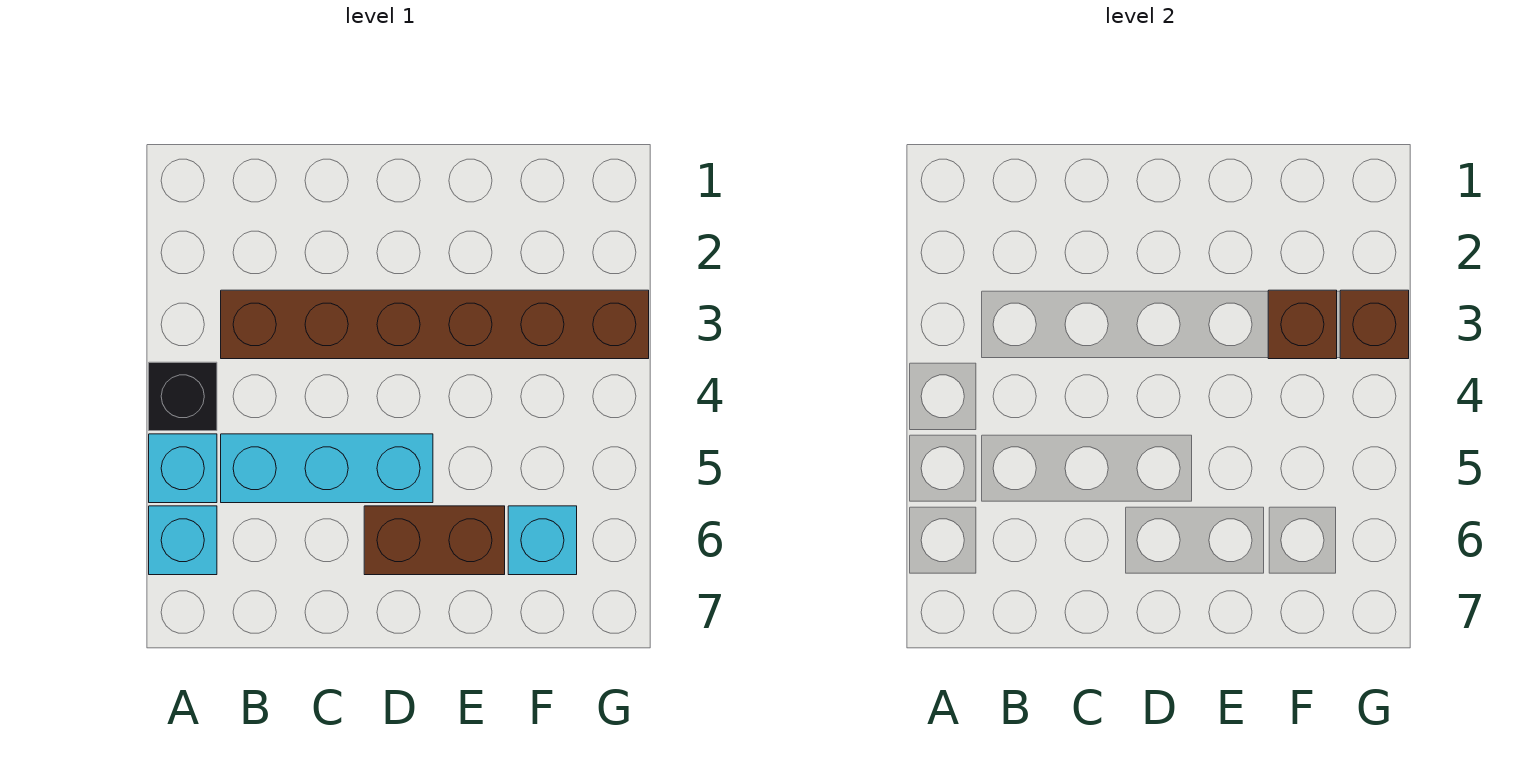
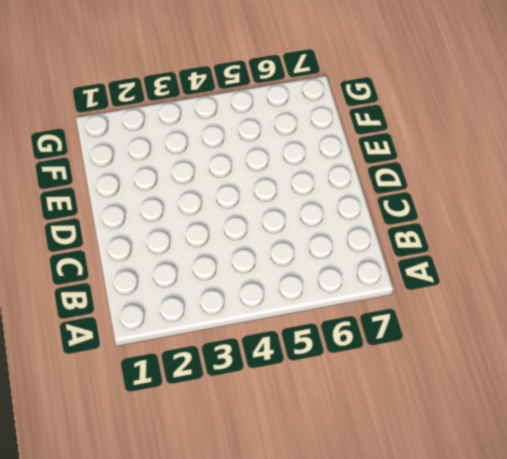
none -> black 1x1 brick [149,362,217,431]
none -> cyan 1x1 brick [149,434,217,503]

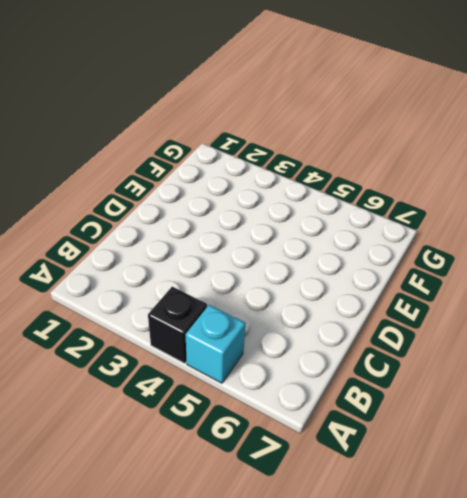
none -> cyan 1x1 brick [149,506,217,575]
none -> brown 1x6 brick [221,290,649,359]

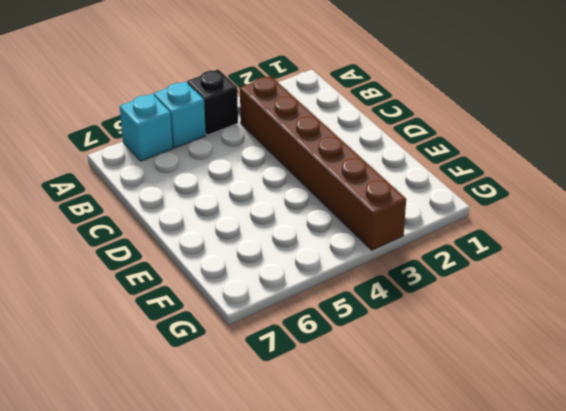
none -> cyan 1x3 brick [221,434,433,503]
none -> brown 1x2 brick [364,506,505,575]

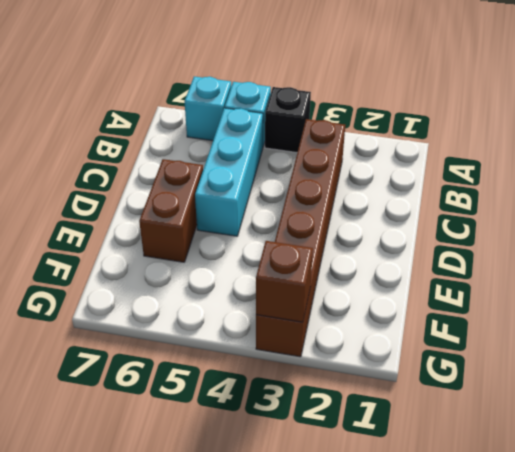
none -> cyan 1x1 brick [508,506,577,575]
none -> brown 1x1 brick [1268,290,1337,359]

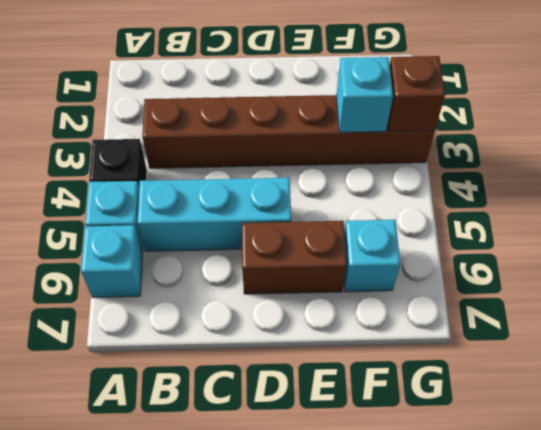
cyan 1x1 brick [336,57,393,132] -> brown 1x1 brick [1268,290,1337,359]

